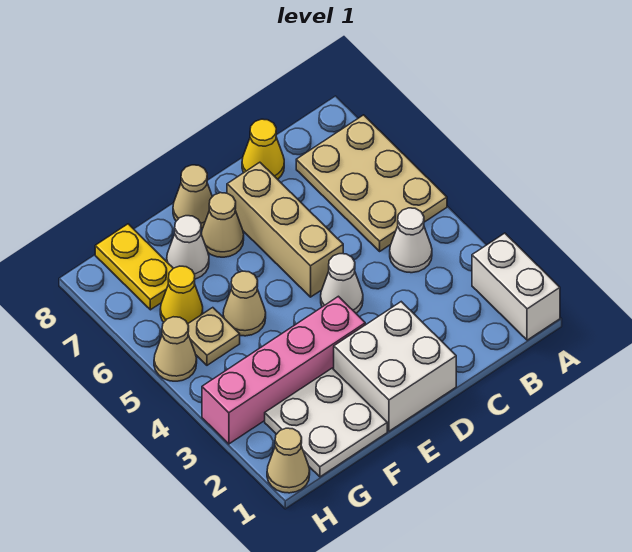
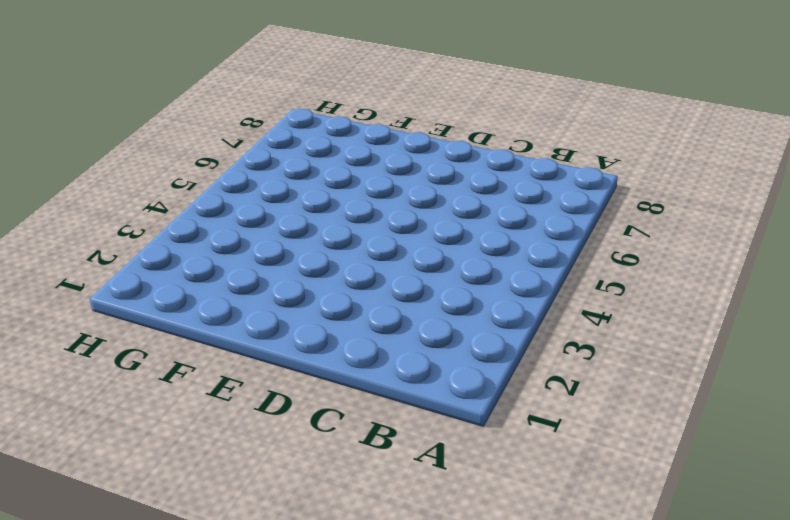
none -> white 1x2 brick [472,233,560,340]
none -> tan 2x3 plate [296,115,447,251]
none -> white 1x1 cone [390,208,432,273]

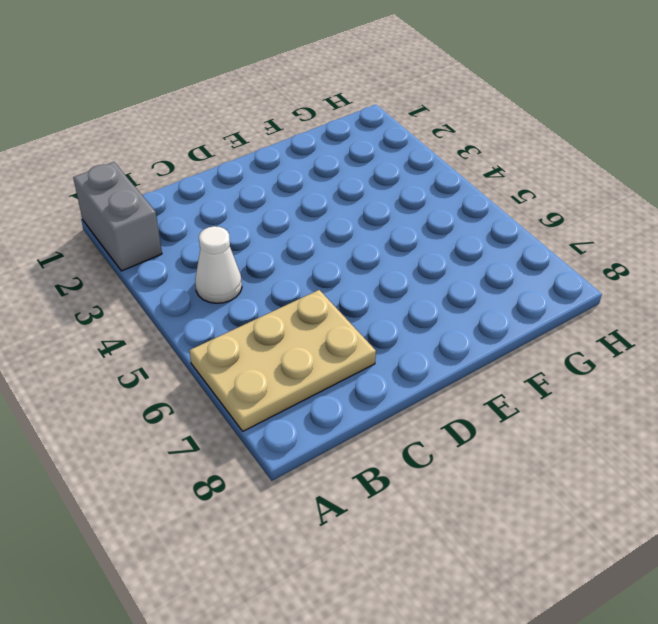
grey 1x2 brick [73,162,162,271] -> white 1x2 brick [472,233,560,340]
tan 2x3 plate [189,290,376,431] -> tan 2x3 plate turned to [296,115,447,251]
none -> yellow 1x1 cone [242,119,284,179]
none -> white 2x2 brick [334,302,456,431]
none -> white 1x1 cone [321,254,363,313]

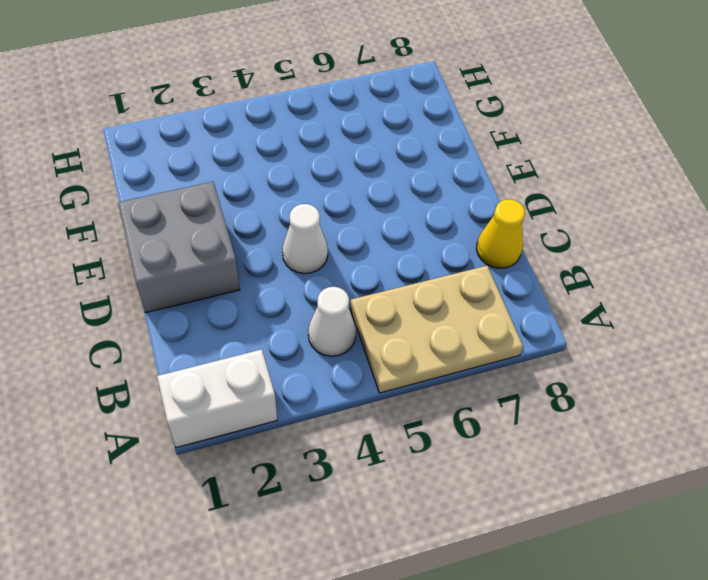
grey 2x2 brick [118,182,240,313] -> white 2x2 brick [334,302,456,431]
none -> tan 1x3 brick [227,162,343,297]
none -> pink 1x4 brick [202,296,365,444]
none -> tan 1x1 cone [201,193,244,257]

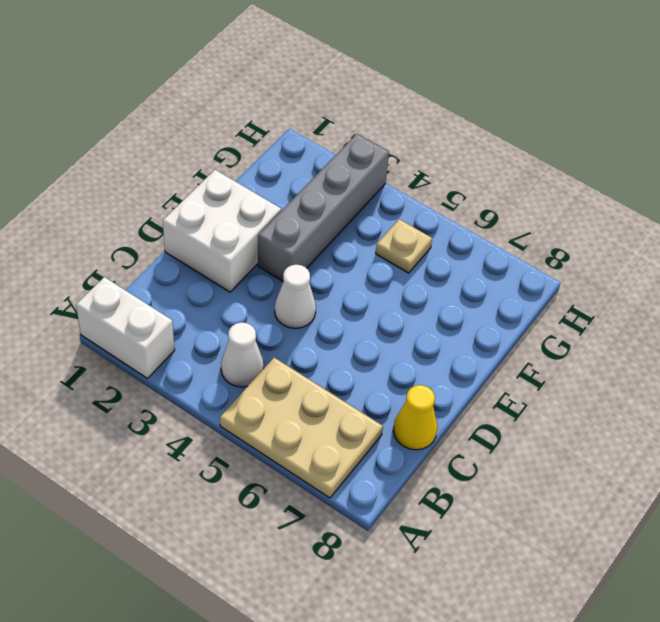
grey 1x4 brick [258,134,389,281] -> pink 1x4 brick [202,296,365,444]
none -> tan 1x3 brick [227,162,343,297]
none -> tan 1x1 cone [201,193,244,257]
none -> tan 1x1 cone [173,165,212,228]

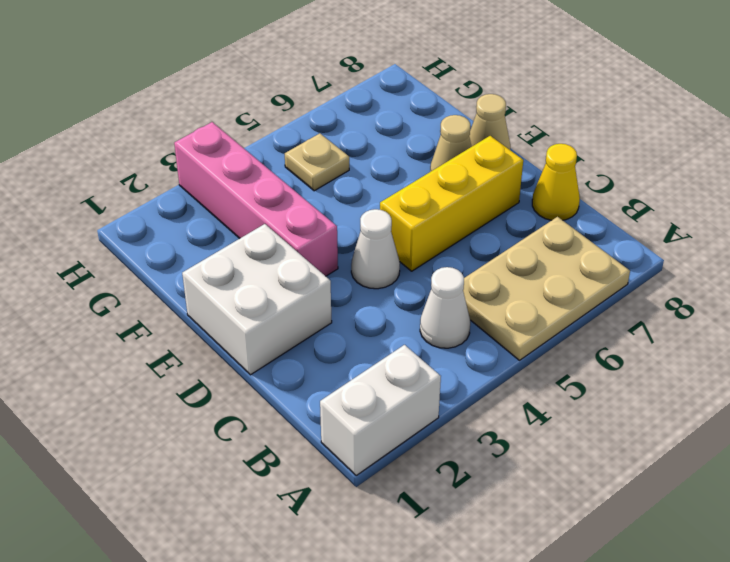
yellow 1x3 brick [380,136,523,271] -> tan 1x3 brick [227,162,343,297]
none -> white 2x2 plate [265,368,387,477]
none -> tan 1x1 cone [223,271,266,336]
none -> white 1x1 cone [167,216,209,279]

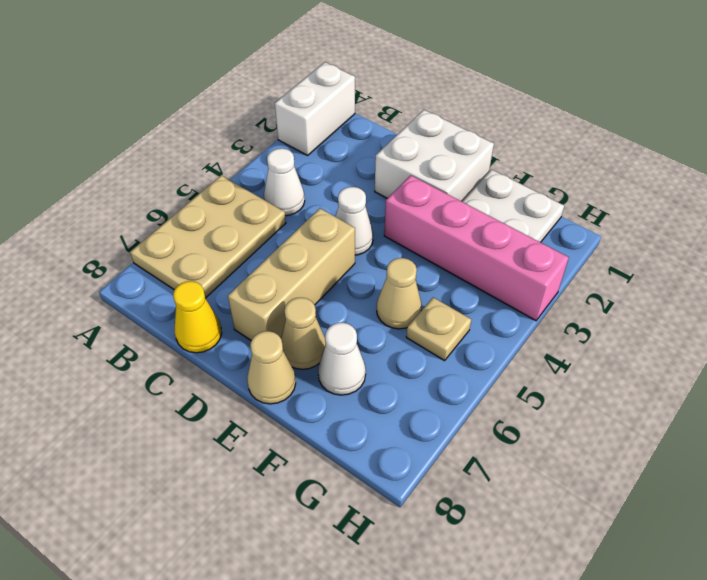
none -> yellow 1x1 cone [160,266,203,324]
none -> yellow 1x2 plate [95,224,173,310]
none -> tan 1x1 cone [267,428,310,493]

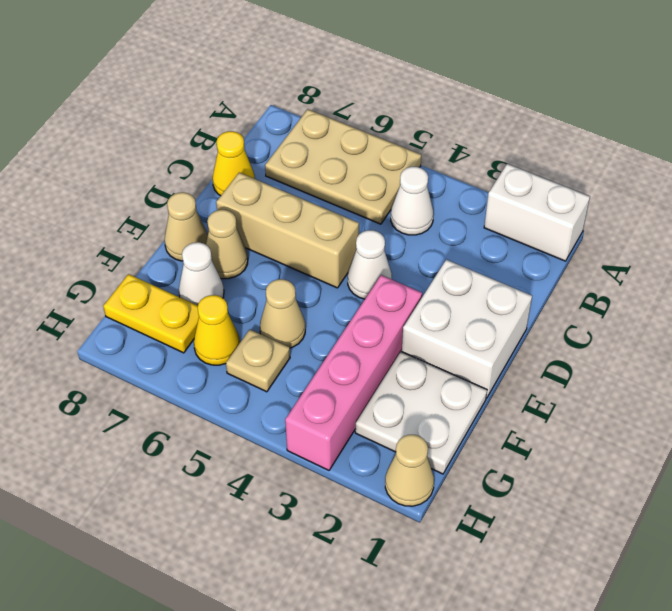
none -> tan 1x1 cone [154,317,197,381]

